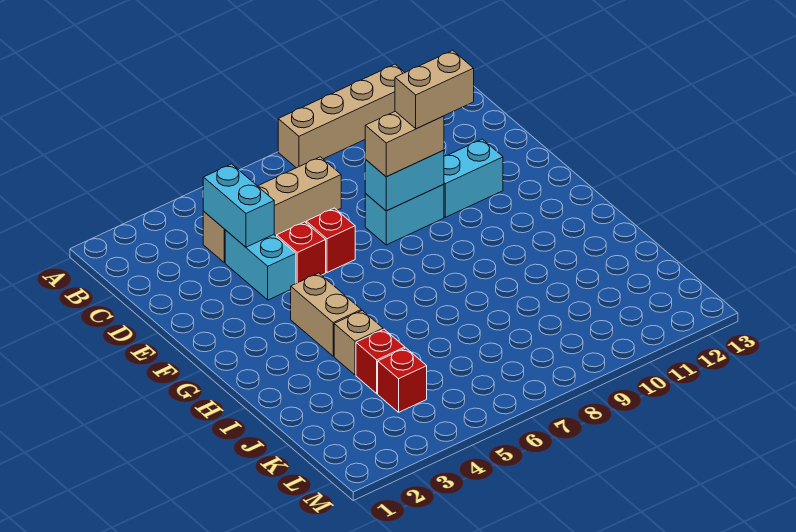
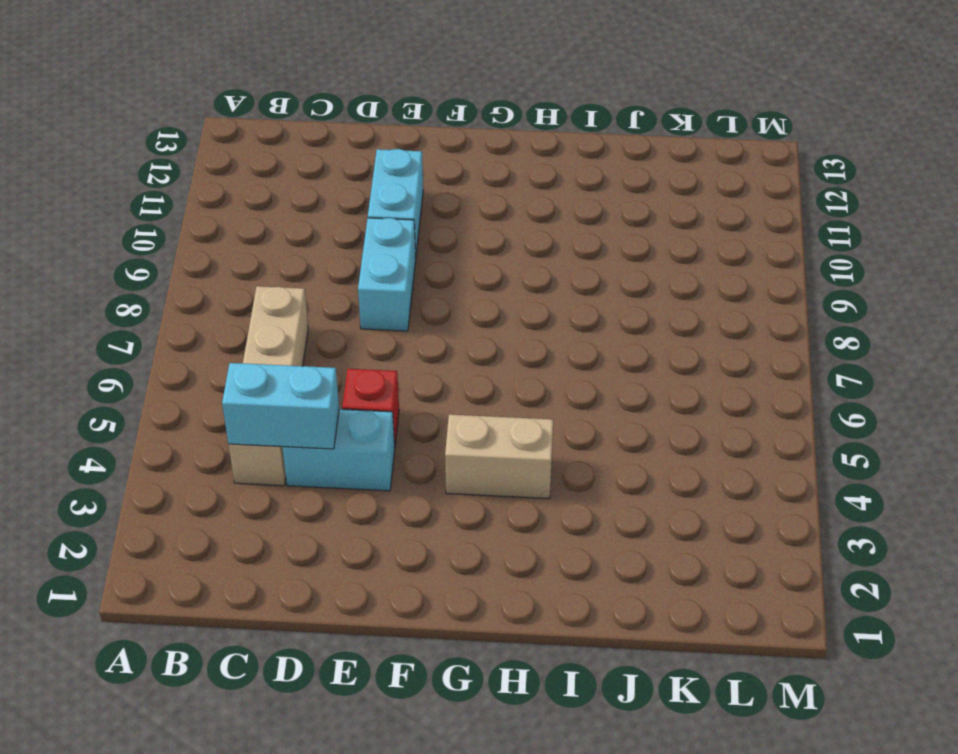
none -> tan 1x4 brick [278,64,405,168]
none -> red 1x1 brick [306,208,355,272]
none -> tan 1x1 brick [334,311,383,375]

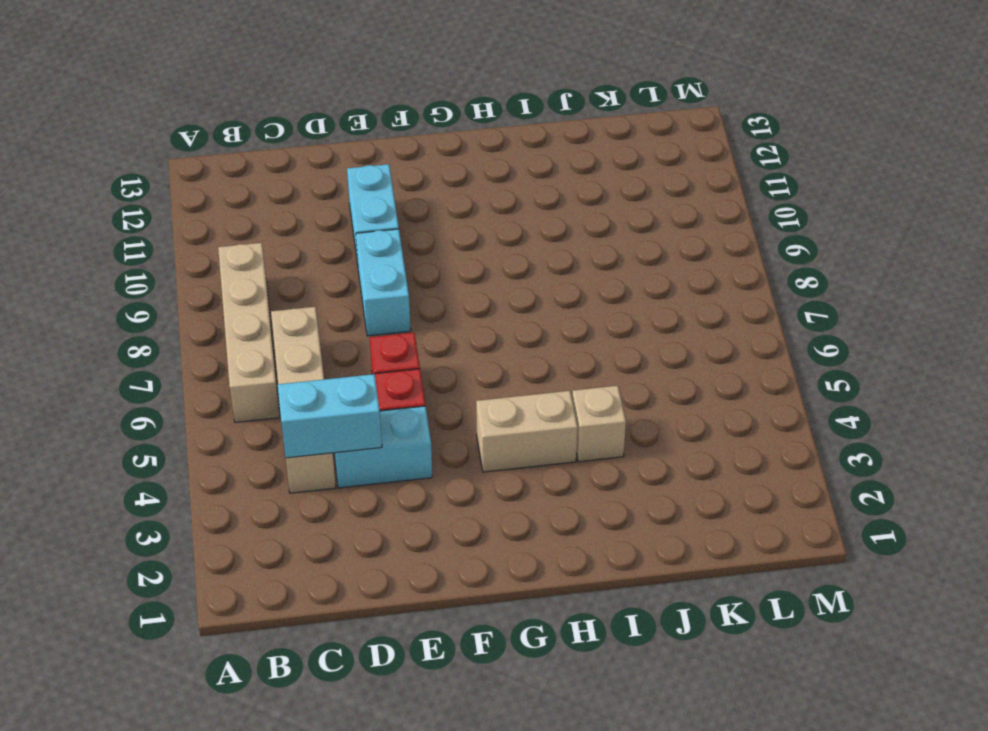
tan 1x4 brick [218,243,280,422] -> tan 1x4 brick moved to [278,64,405,168]
none -> red 1x1 brick [356,329,405,394]
none -> red 1x1 brick [378,348,427,412]
none -> cyan 1x2 brick [365,150,444,211]

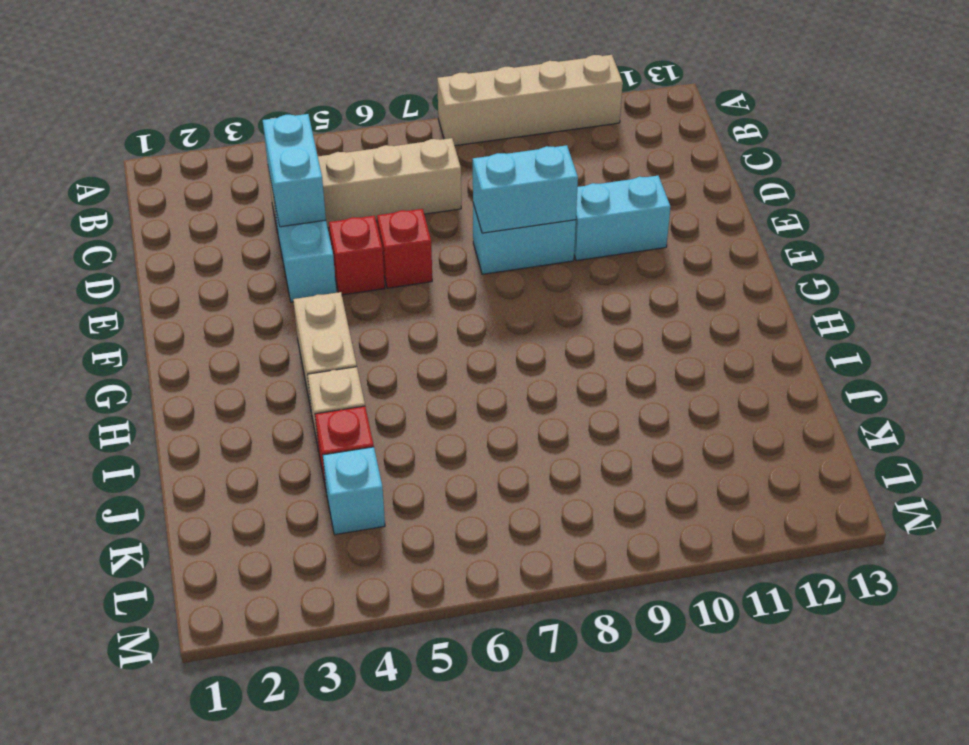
cyan 1x1 brick [323,447,385,535] -> red 1x1 brick [378,348,427,412]
none -> tan 1x2 brick [365,111,444,177]
none -> tan 1x2 brick [395,50,474,129]

